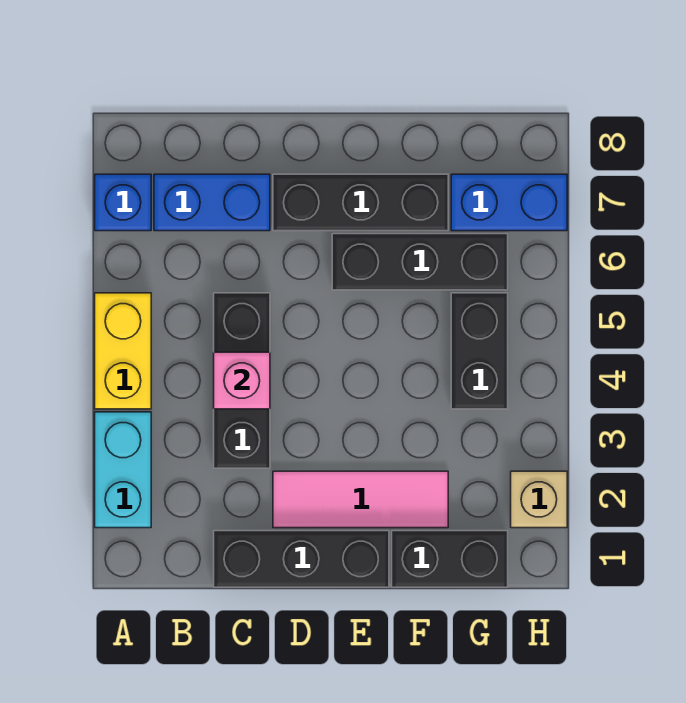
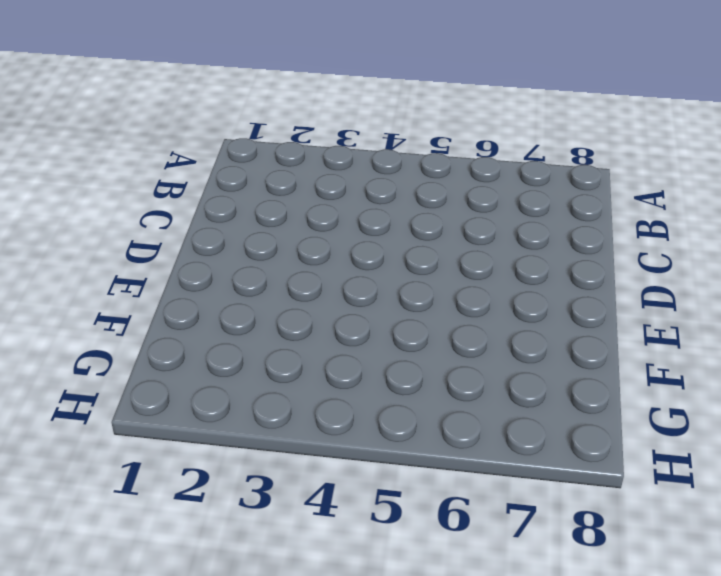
none -> cyan 1x2 brick [95,412,151,528]
none -> yellow 1x2 brick [95,293,151,409]
none -> blue 1x1 brick [95,174,151,231]

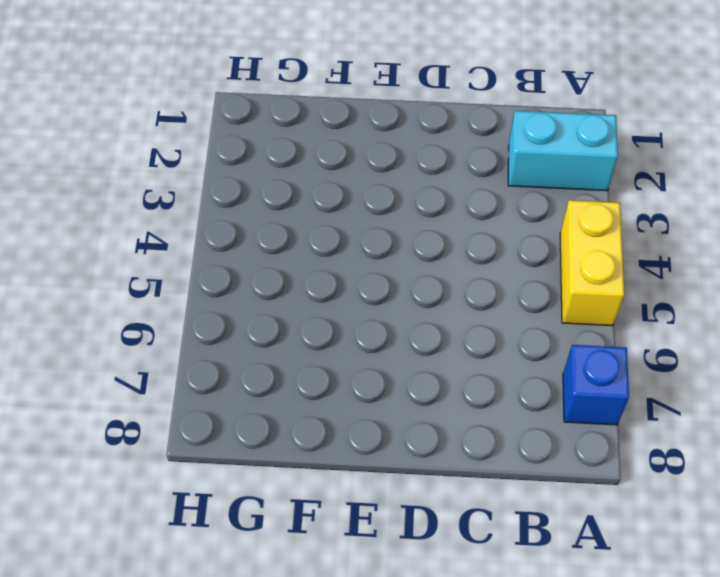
cyan 1x2 brick [508,111,618,191] -> cyan 1x2 brick turned to [95,412,151,528]
none -> blue 1x2 brick [154,174,270,231]
none -> black 1x3 brick [214,531,389,587]
none -> black 1x3 brick [214,293,270,468]

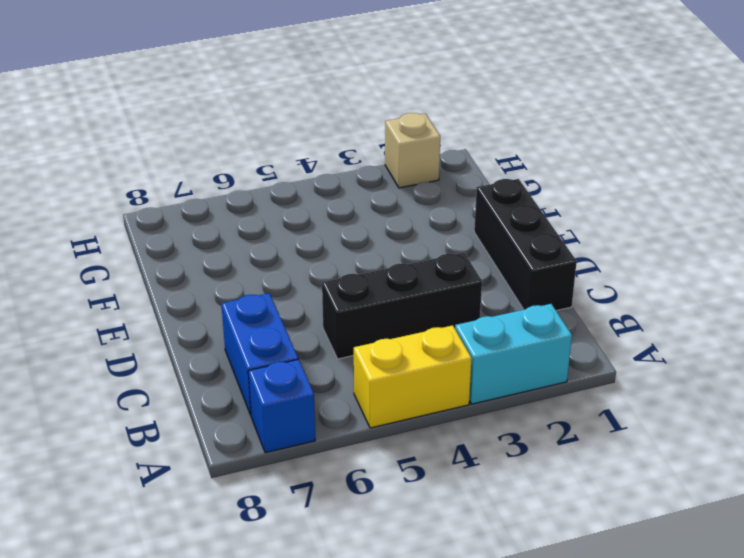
none -> pink 1x3 tile [273,471,448,528]
none -> black 1x3 brick [273,174,448,231]
none -> black 1x3 brick [332,234,508,290]

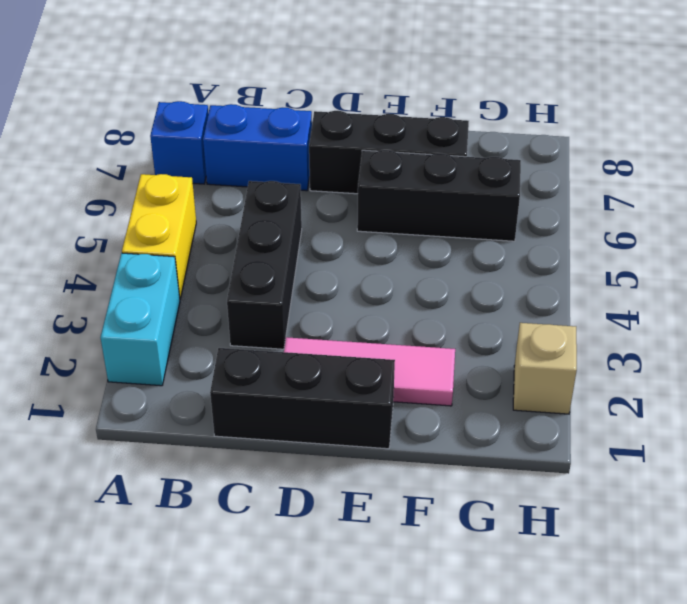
none -> black 1x2 brick [392,531,508,587]
none -> black 1x2 brick [451,293,508,409]
none -> blue 1x2 brick [451,174,567,231]

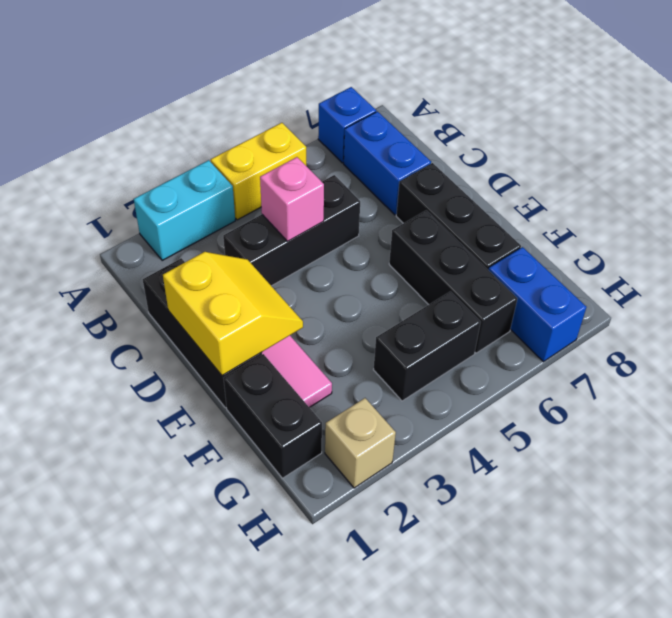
yellow 2x2 slope [163,252,303,376] -> none

